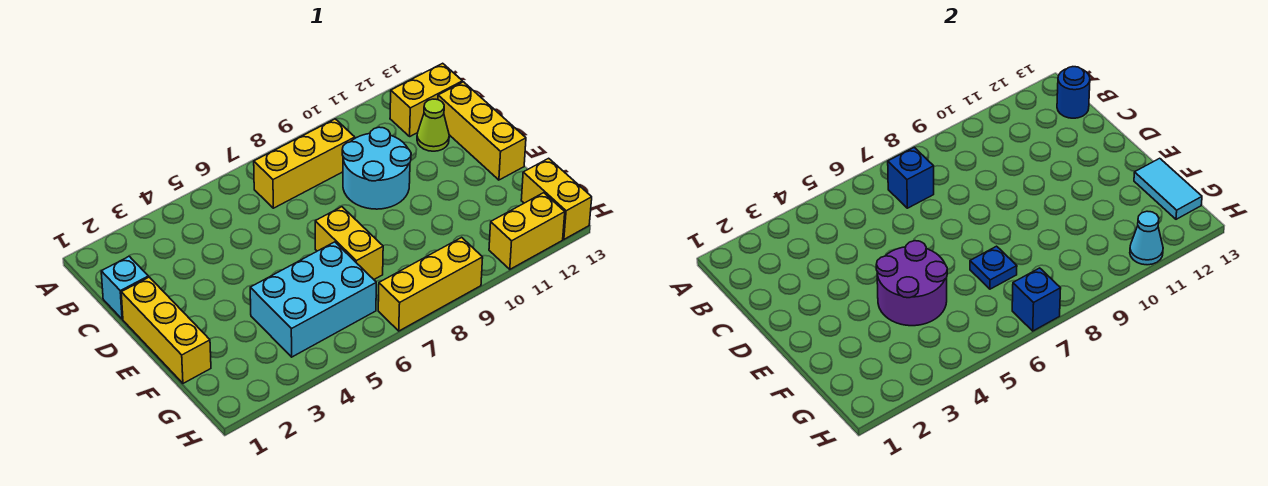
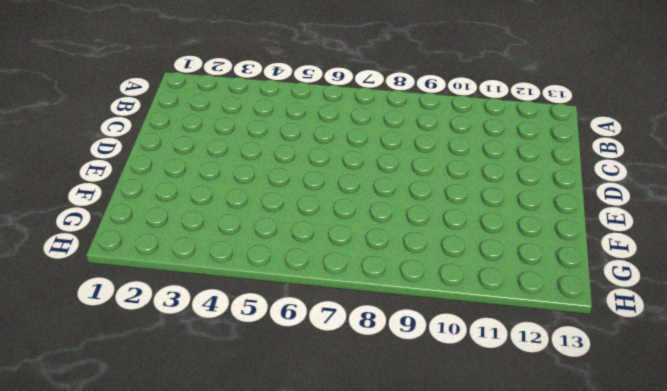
none -> yellow 1x3 brick [254,119,355,208]
none -> yellow 1x2 brick [390,63,462,136]
none -> cyan 1x1 brick [101,256,148,319]

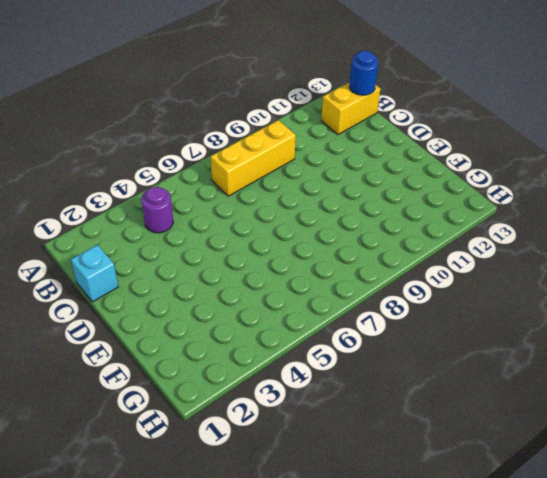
purple 1x1 round brick [141,187,173,233] -> none
none -> cyan 2x2 round brick [342,127,411,209]
none -> lime 1x1 cone [417,99,449,151]
none -> yellow 1x3 brick [438,82,526,180]

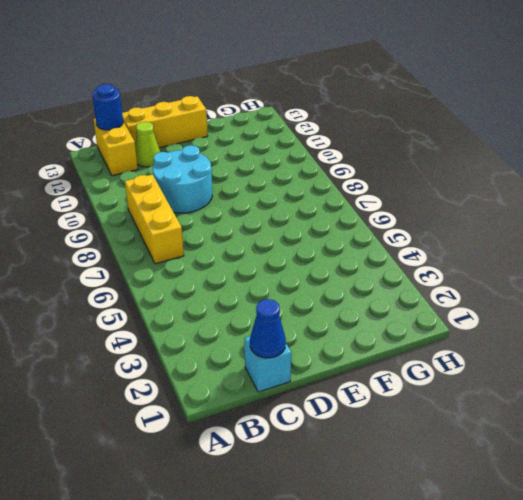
blue 1x1 cone [250,299,286,358] -> none
none -> yellow 1x3 brick [121,277,211,383]
none -> yellow 1x2 brick [315,207,383,279]
none -> cyan 2x3 brick [250,242,376,357]

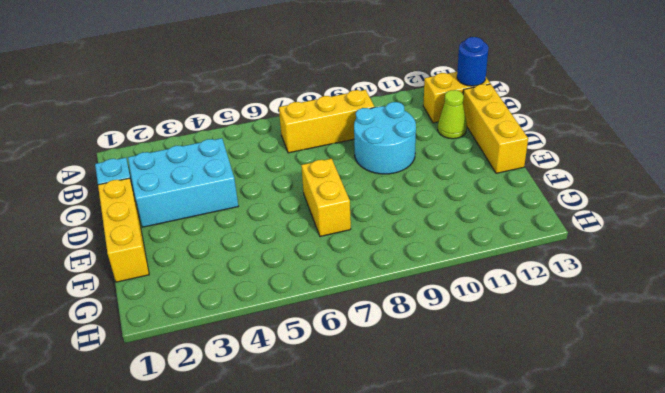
cyan 2x3 brick [128,138,238,227] -> cyan 2x3 brick moved to [250,242,376,357]
none -> yellow 1x2 brick [521,158,592,239]
none -> yellow 1x3 brick [378,237,483,331]
none -> yellow 1x2 brick [489,193,565,269]

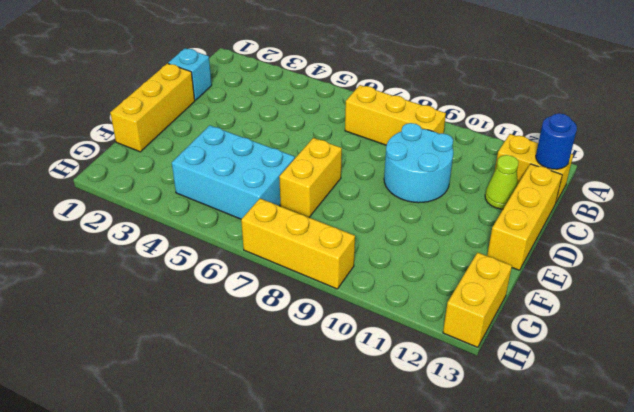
none -> yellow 1x2 brick [489,193,565,269]
none -> blue 1x1 brick [888,147,934,208]
none -> purple 2x2 round brick [876,241,947,326]

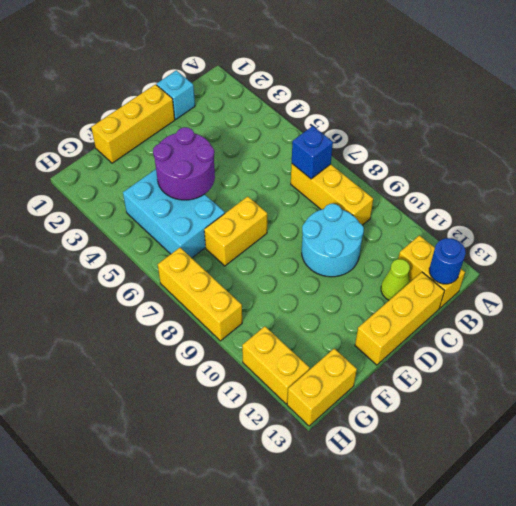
none -> blue 1x1 plate [970,246,1017,289]
none -> cyan 1x2 tile [1134,158,1202,219]
none -> blue 1x1 brick [1012,268,1061,331]

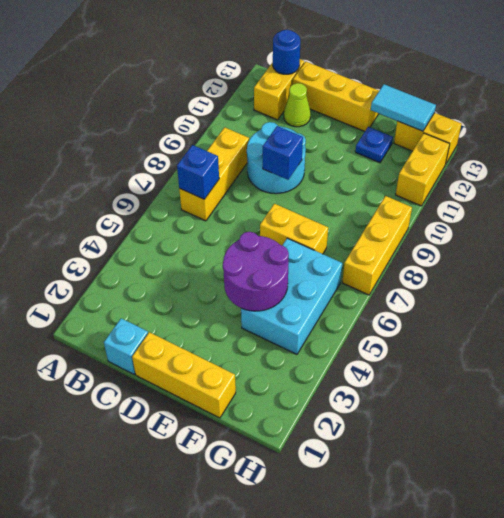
blue 1x1 brick [263,126,303,180] -> blue 1x1 brick moved to [1012,268,1061,331]
blue 1x1 plate [355,127,393,163] -> blue 1x1 plate moved to [970,246,1017,289]
none -> cyan 1x1 cone [1130,211,1163,265]

